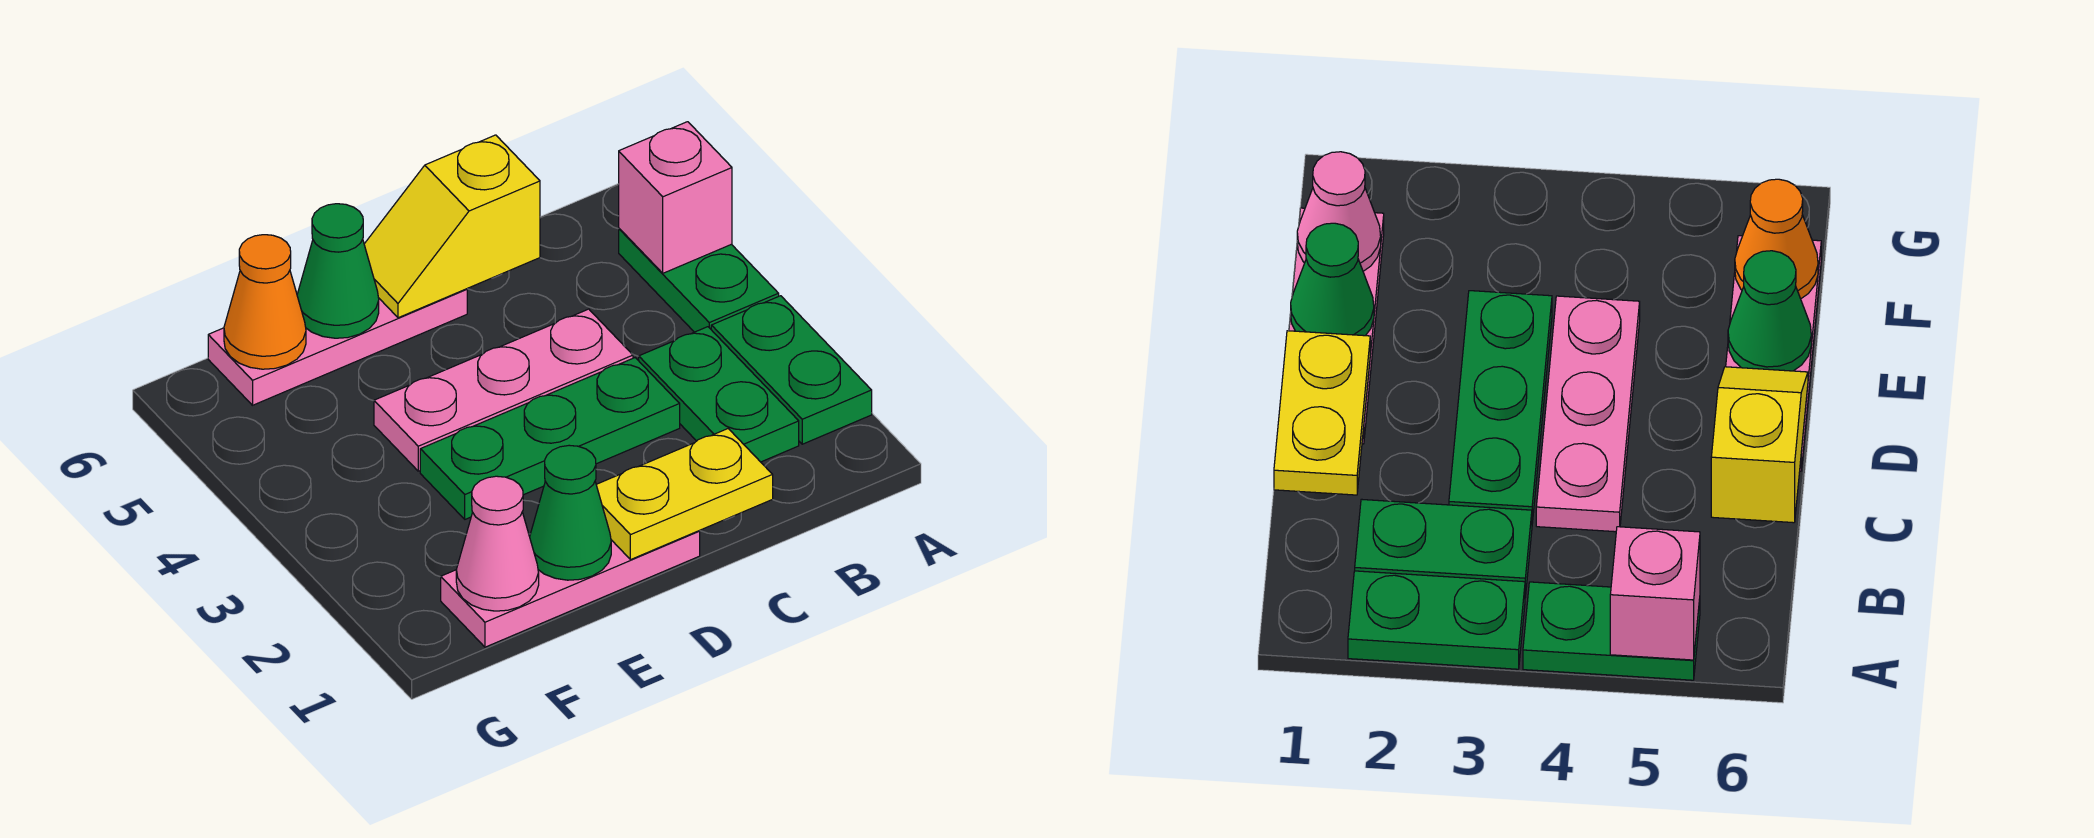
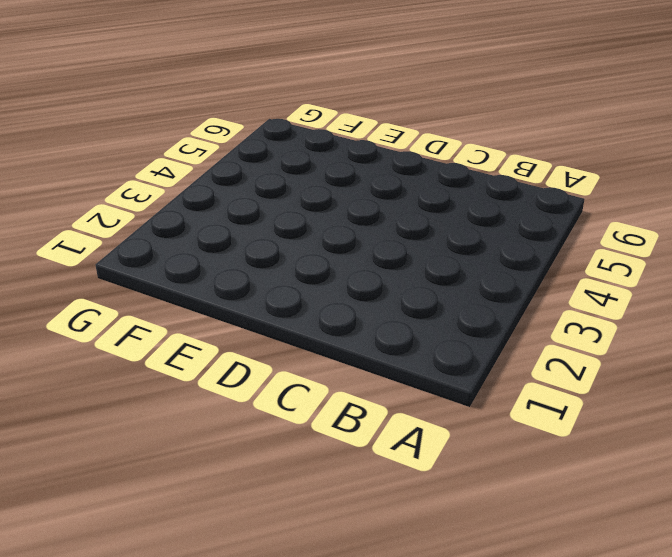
none -> green 1x2 plate [711,296,872,444]
none -> green 1x2 plate [619,229,779,332]
none -> green 1x2 plate [639,327,799,462]

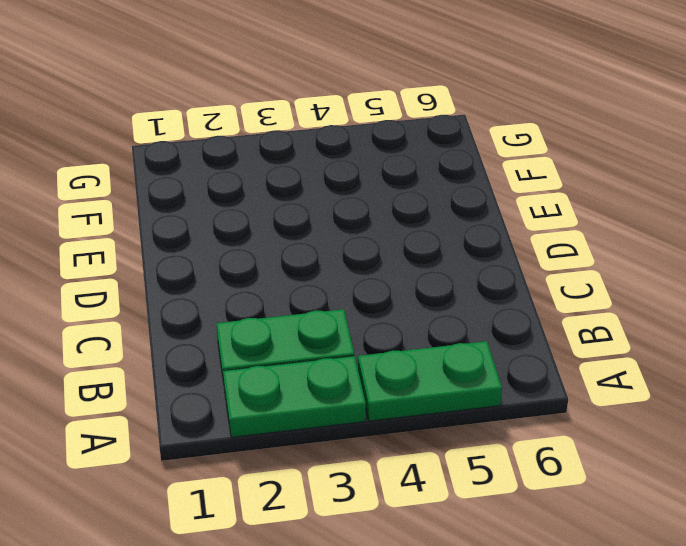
none -> green 1x3 plate [420,358,680,519]
none -> pink 1x3 plate [374,309,633,471]
none -> pink 1x3 plate [441,531,700,647]

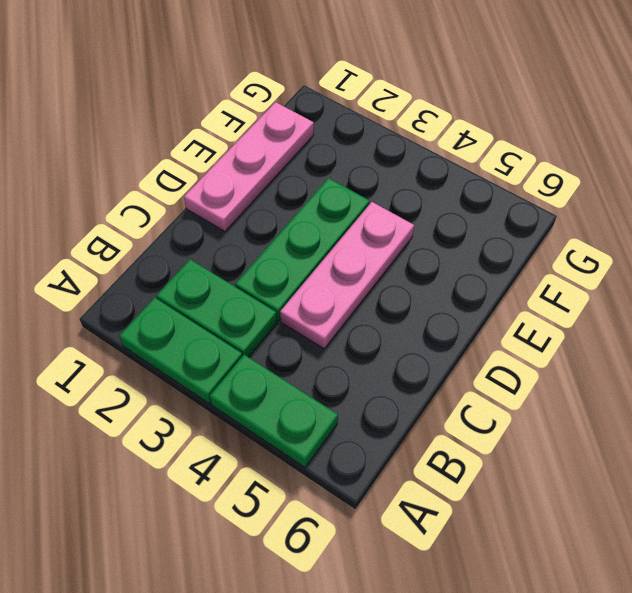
none -> pink 1x3 plate [208,289,467,405]
none -> pink 1x1 brick [619,122,732,273]
none -> yellow 1x2 plate [596,429,773,560]

